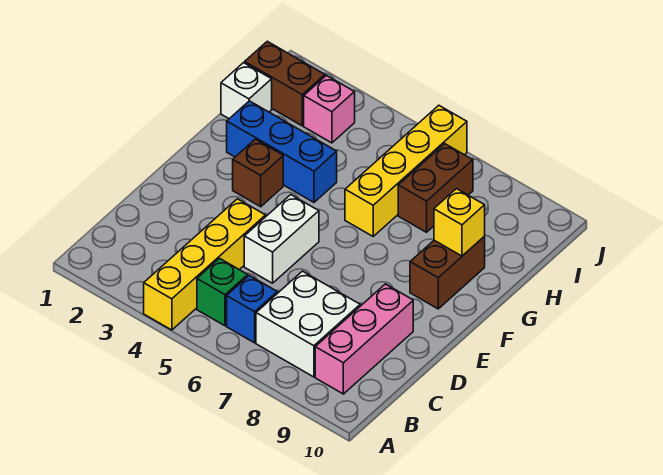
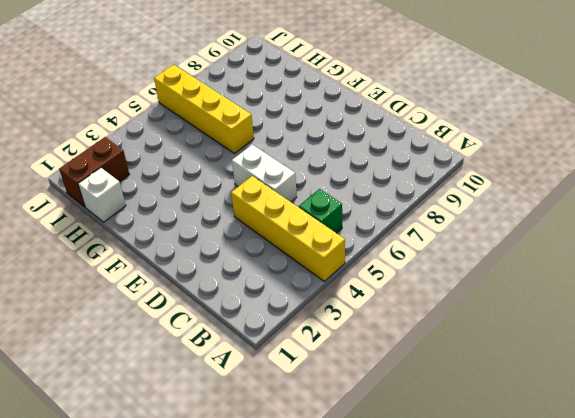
none -> blue 1x1 brick [227,276,277,343]
none -> white 2x2 brick [256,271,360,377]
none -> pink 1x3 brick [315,284,413,394]

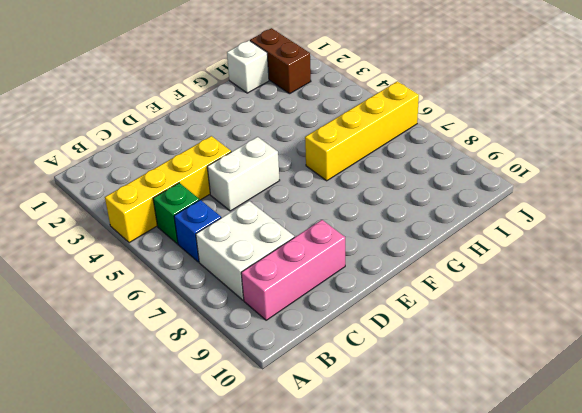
none -> brown 1x1 brick [233,139,283,207]
none -> brown 1x2 brick [410,237,485,309]
none -> blue 1x3 brick [227,101,337,202]

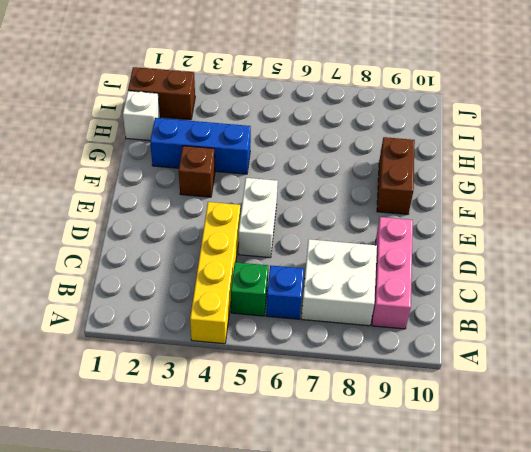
none -> yellow 1x4 brick [345,105,467,236]
none -> brown 1x2 brick [398,144,473,232]
none -> pink 1x1 brick [304,76,355,143]

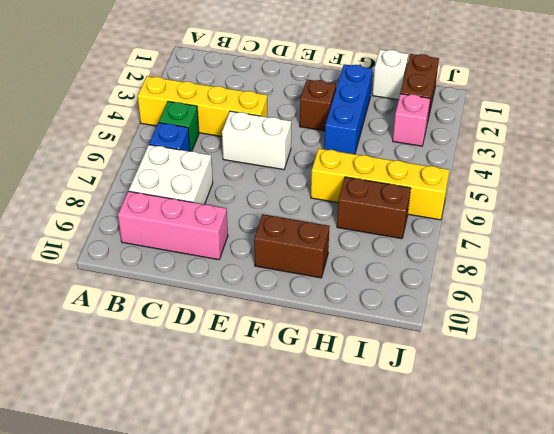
none -> yellow 1x1 brick [434,189,485,256]

